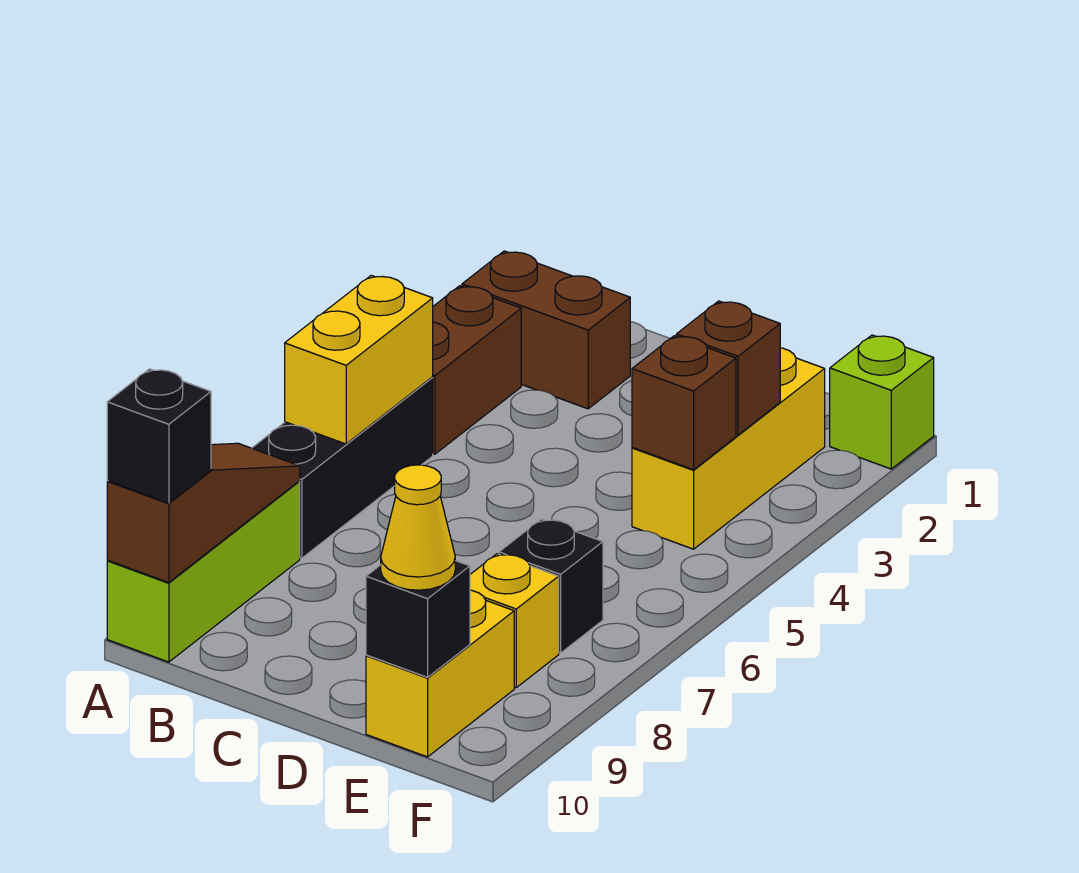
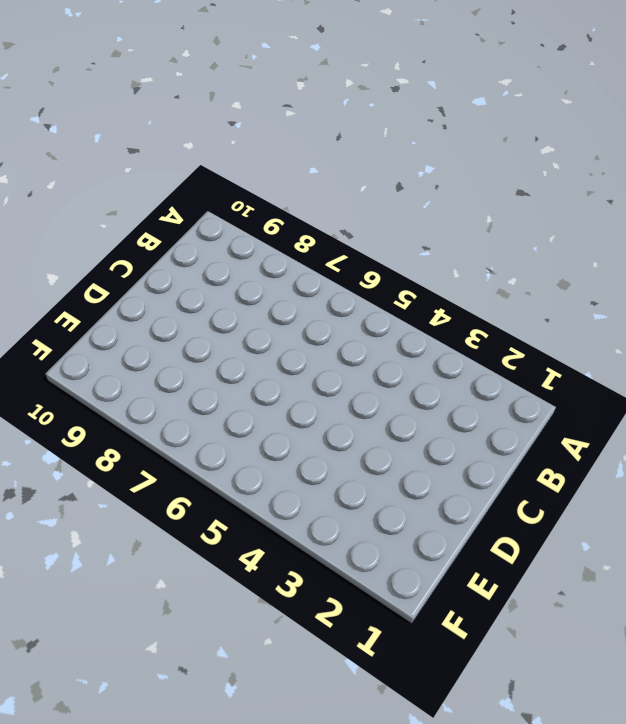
none -> brown 1x2 brick [462,251,630,409]
none -> brown 1x2 brick [432,286,521,454]
none -> black 1x3 brick [252,378,433,558]

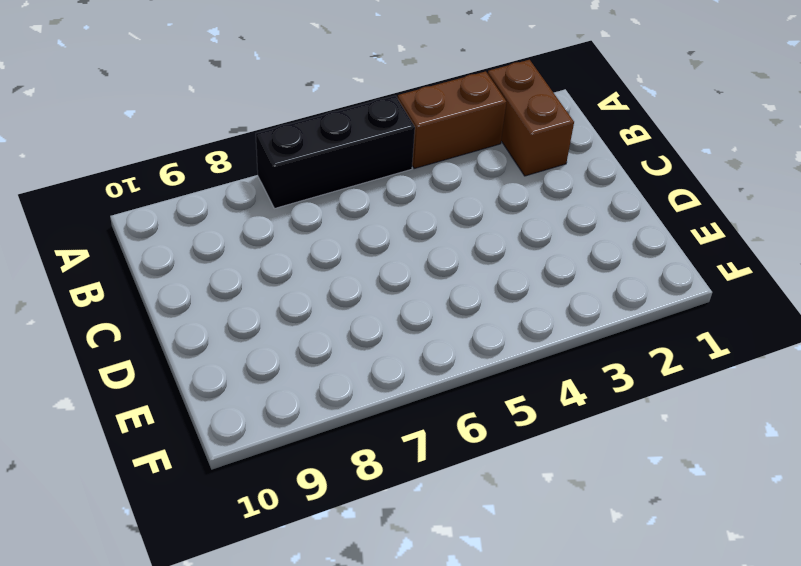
none -> lime 1x3 brick [107,481,300,662]
none -> yellow 1x3 brick [632,348,825,549]
none -> black 1x1 brick [499,519,603,653]

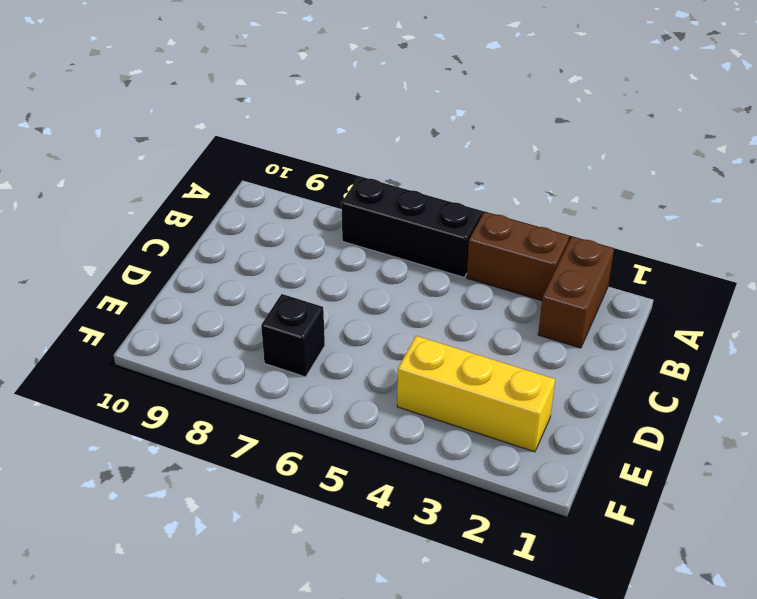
none -> lime 1x3 brick [107,481,300,662]
none -> yellow 1x1 brick [470,554,559,688]
none -> yellow 1x2 brick [366,590,514,757]

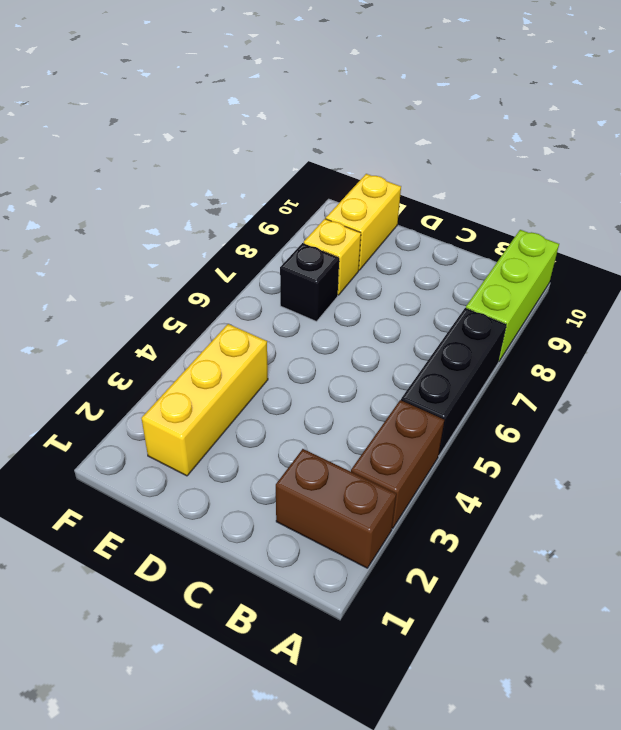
none -> lime 1x1 brick [830,335,934,469]
none -> yellow 1x2 brick [285,275,433,444]
none -> brown 1x3 slope [107,443,300,583]

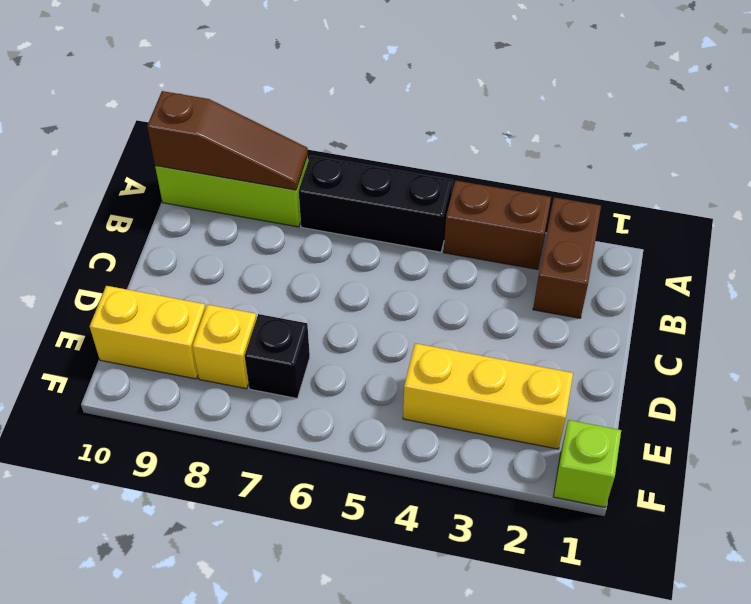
none -> yellow 1x2 brick [285,275,433,444]
none -> brown 1x1 brick [676,301,780,435]
none -> brown 1x1 brick [632,336,736,470]

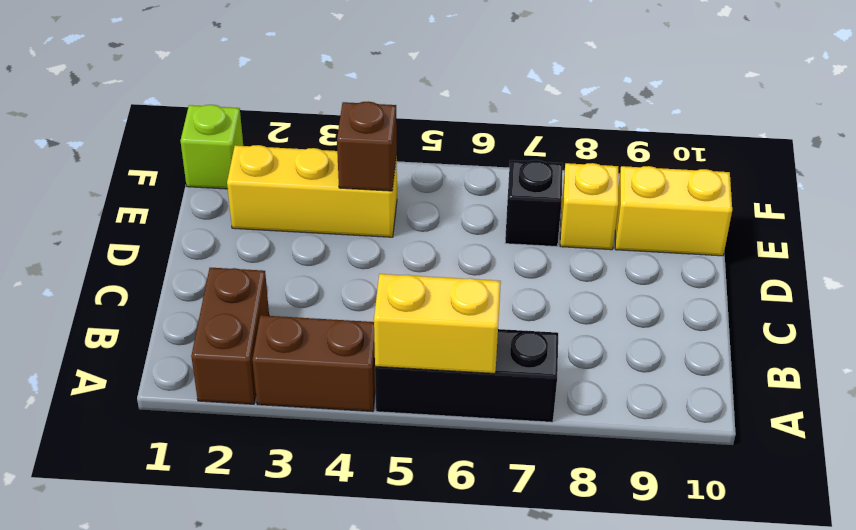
none -> lime 1x3 brick [107,481,300,662]
none -> brown 1x3 slope [107,443,300,583]
none -> brown 1x1 brick [676,301,780,435]

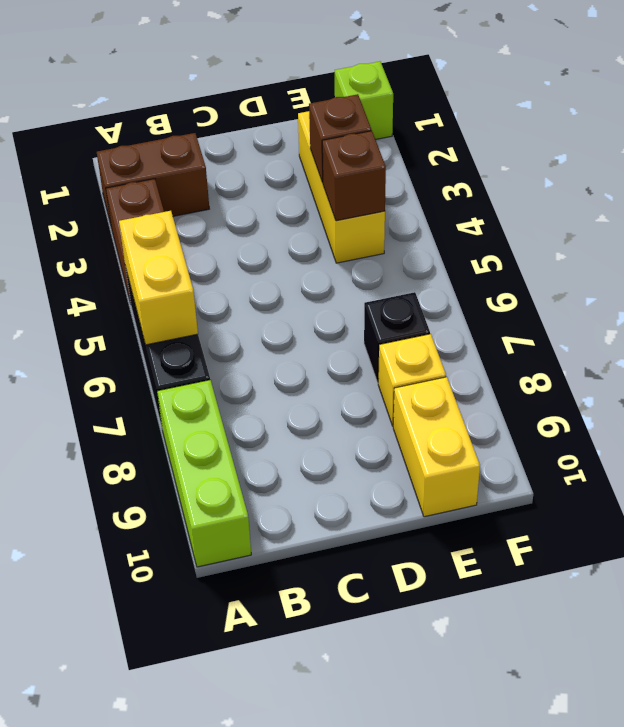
none -> brown 1x3 slope [107,443,300,583]
none -> black 1x1 brick [366,561,470,677]
none -> black 1x1 brick [107,369,211,503]

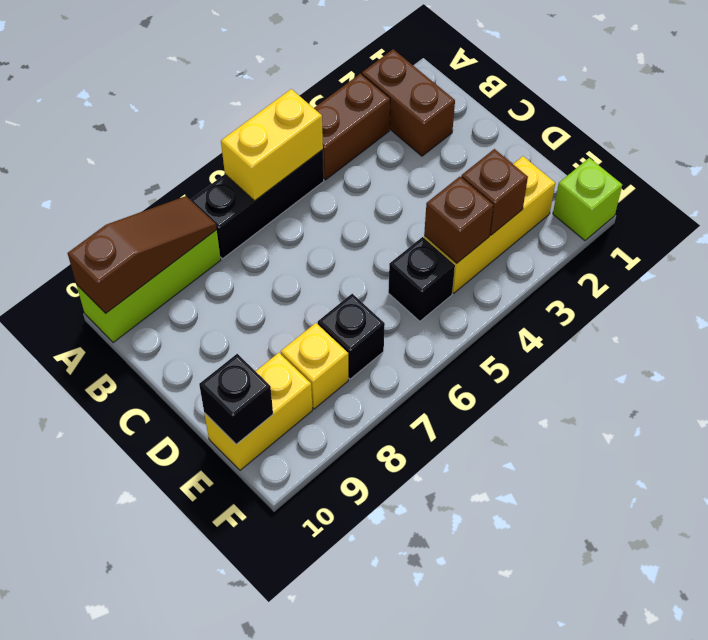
black 1x1 brick [388,237,455,321] -> black 1x1 brick moved to [107,369,211,503]
none -> yellow 1x1 cone [381,465,455,590]

